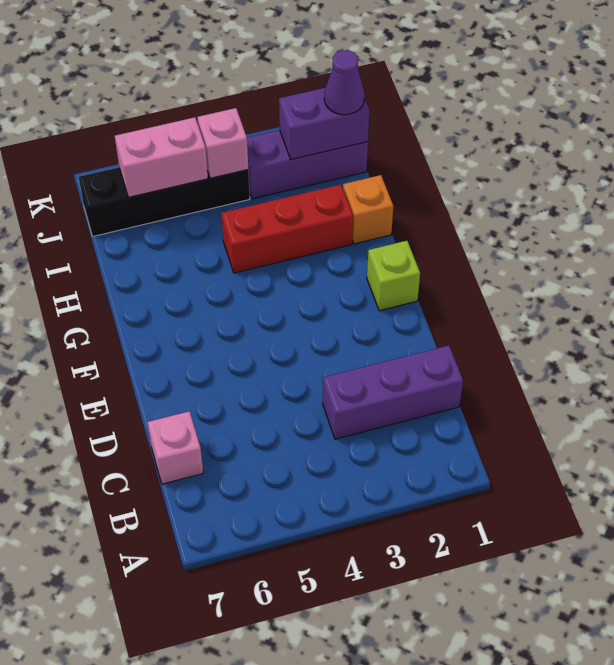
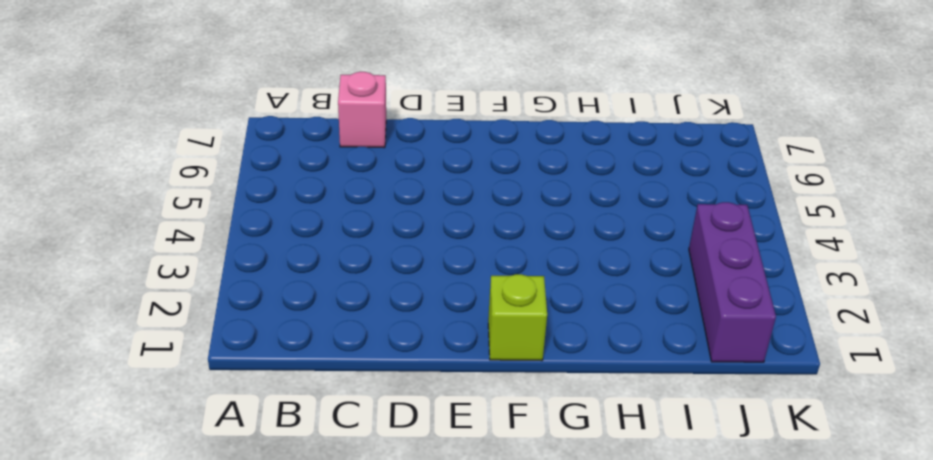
none -> purple 1x3 brick [323,346,463,439]
none -> orange 1x1 brick [343,175,393,244]

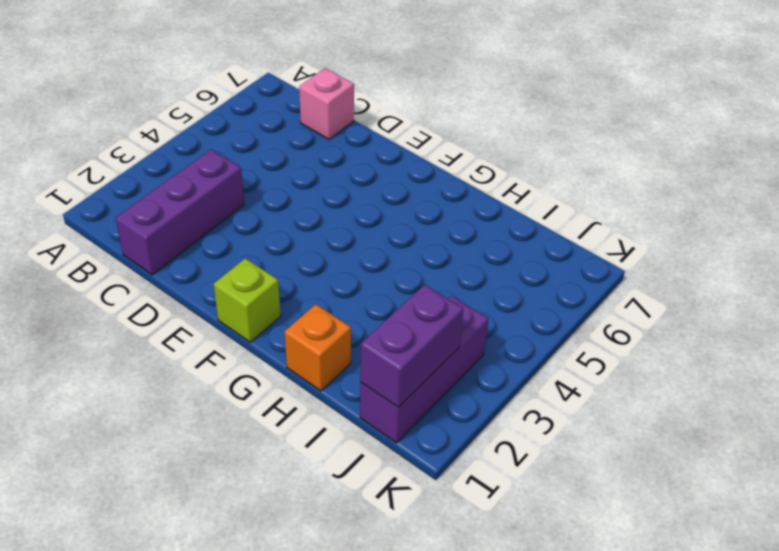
none -> red 1x3 brick [221,185,353,273]
none -> black 1x4 brick [79,167,250,236]

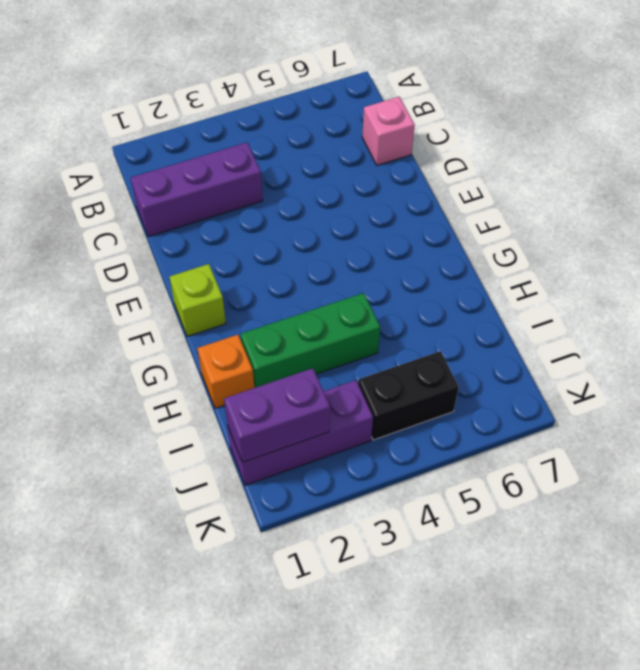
green 1x3 brick [240,293,380,388] -> red 1x3 brick [221,185,353,273]
black 1x2 brick [358,351,459,440] -> black 1x4 brick [79,167,250,236]
none -> pink 1x1 brick [197,108,248,178]
none -> pink 1x2 brick [115,117,208,197]

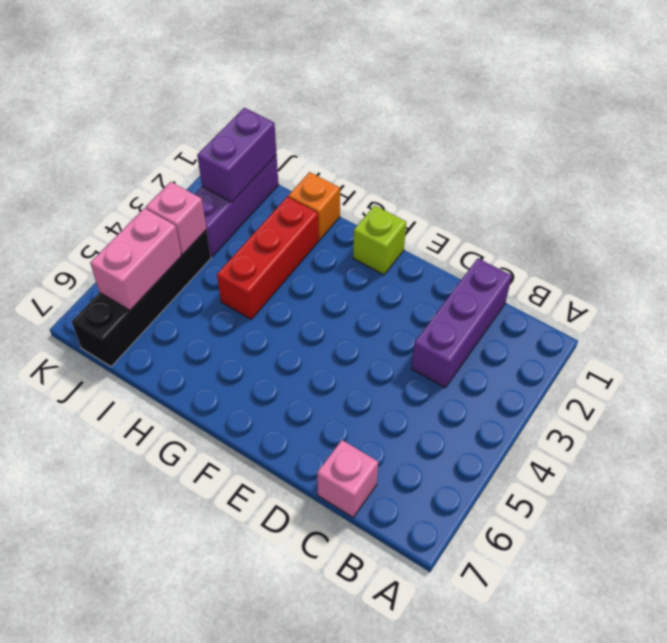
none -> purple 1x1 cone [324,50,365,115]

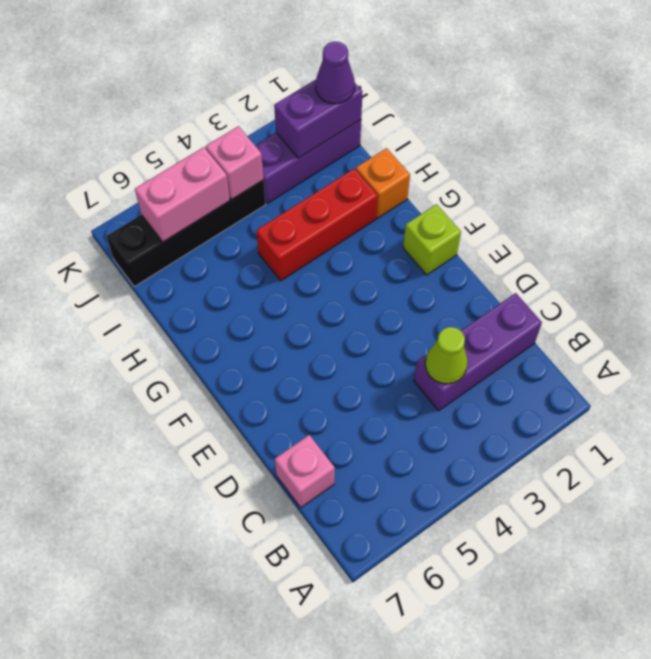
lime 1x1 cone [425,327,468,384] -> none

